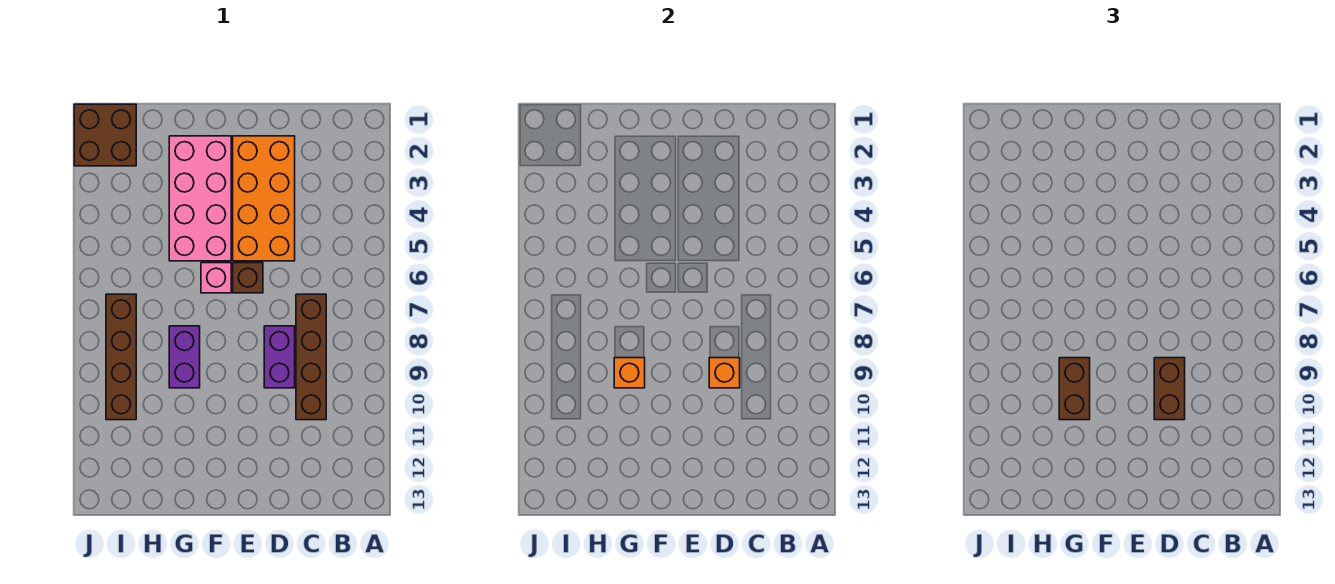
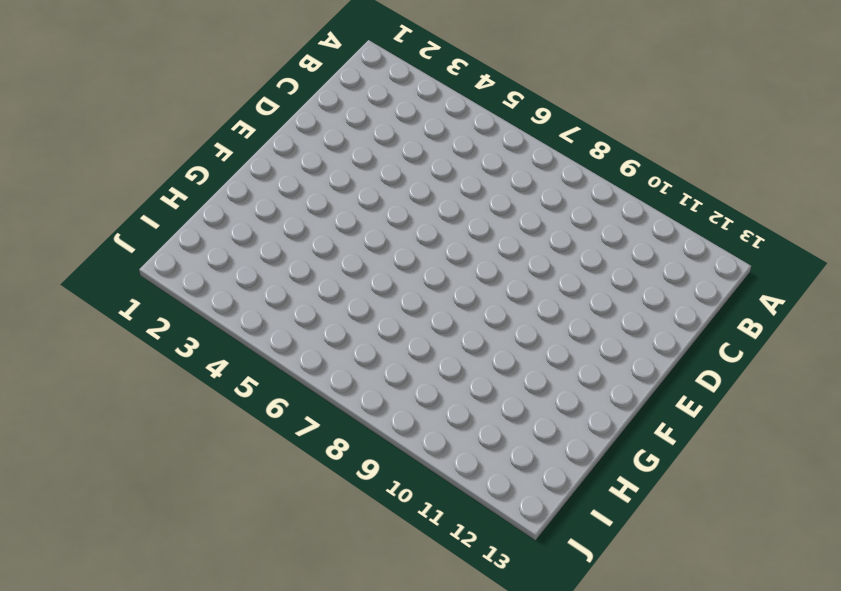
none -> brown 1x4 brick [296,294,326,420]
none -> orange 2x4 brick [233,136,295,261]
none -> purple 1x2 brick [264,326,295,388]

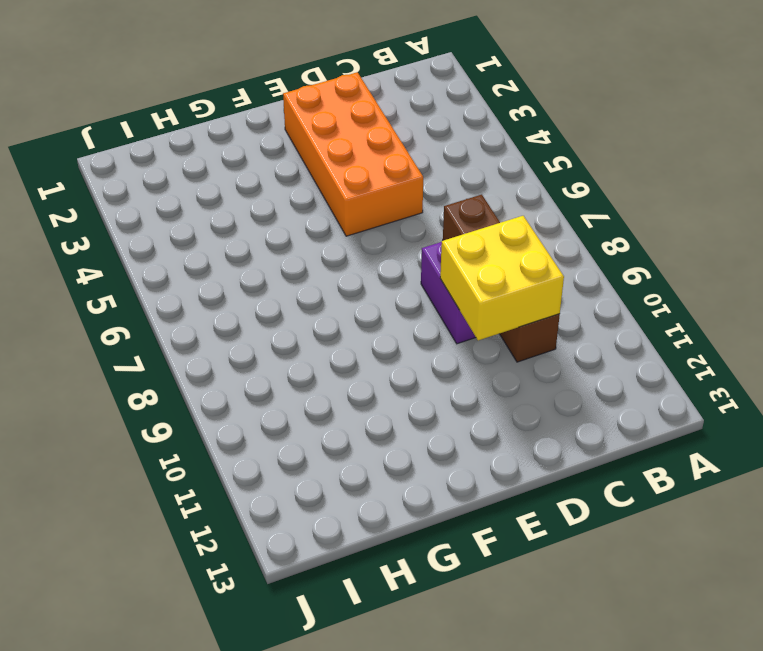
yellow 2x2 brick [440,216,564,340] -> orange 1x1 brick [709,358,740,388]
none -> brown 1x1 brick [233,263,263,293]
none -> pink 2x4 brick [169,136,231,261]
none -> pink 1x1 brick [201,263,231,293]

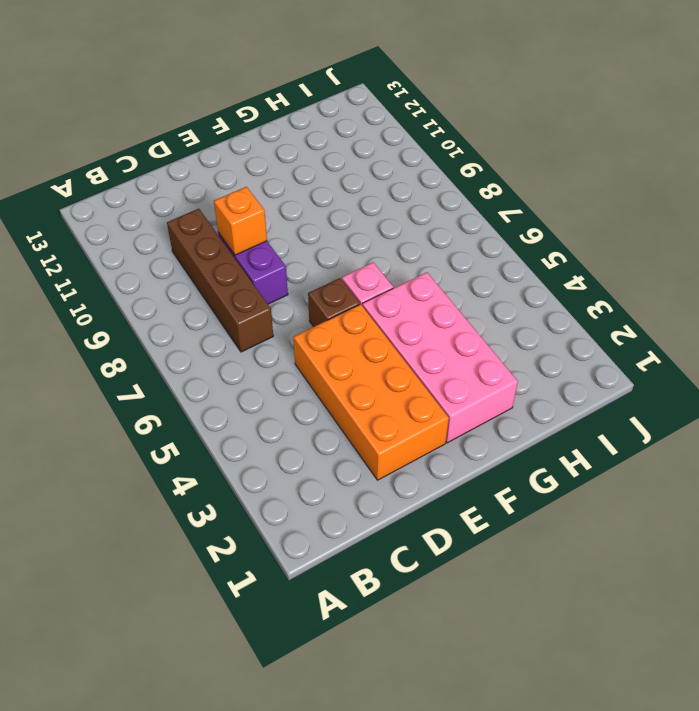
none -> purple 1x2 brick [169,326,200,388]
none -> brown 2x2 brick [74,104,136,166]
none -> brown 1x4 brick [106,294,136,420]

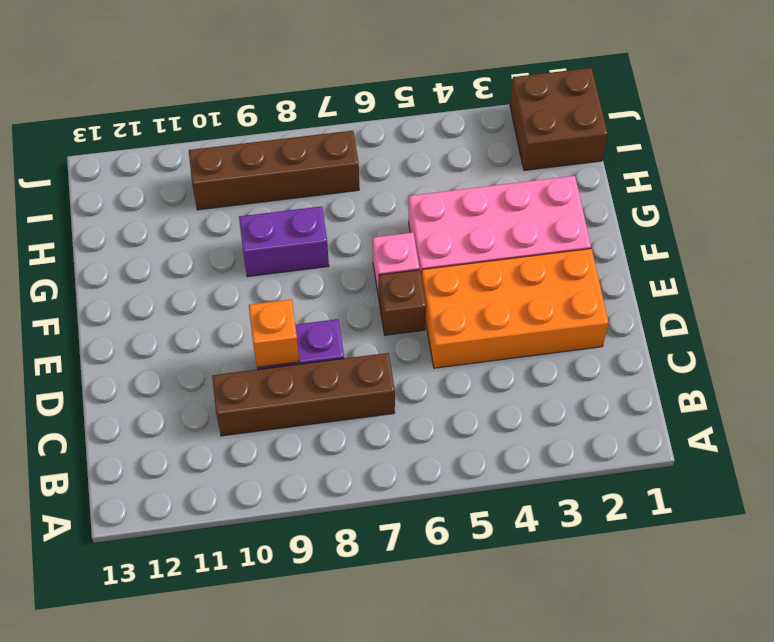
none -> orange 1x1 brick [614,358,645,388]
none -> brown 1x2 brick [1154,358,1185,420]
none -> brown 1x2 brick [1059,358,1090,420]

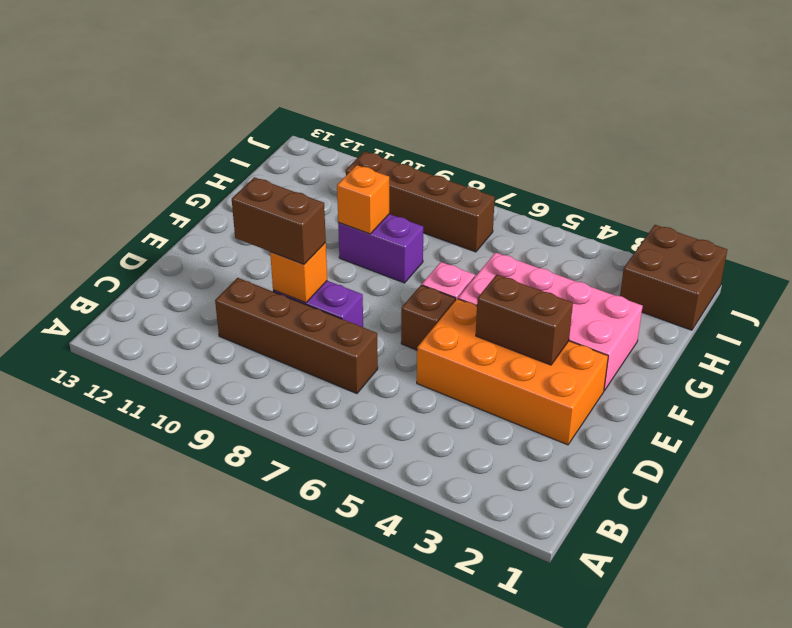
brown 1x2 brick [476,275,573,365] -> brown 1x2 brick moved to [1059,358,1090,420]

